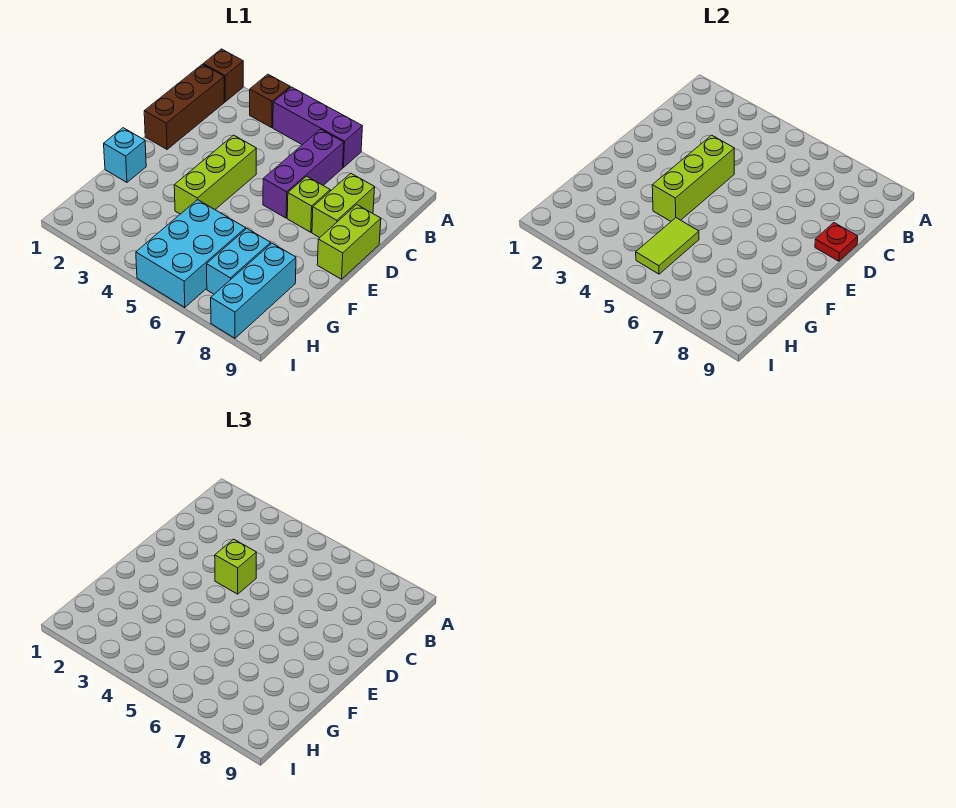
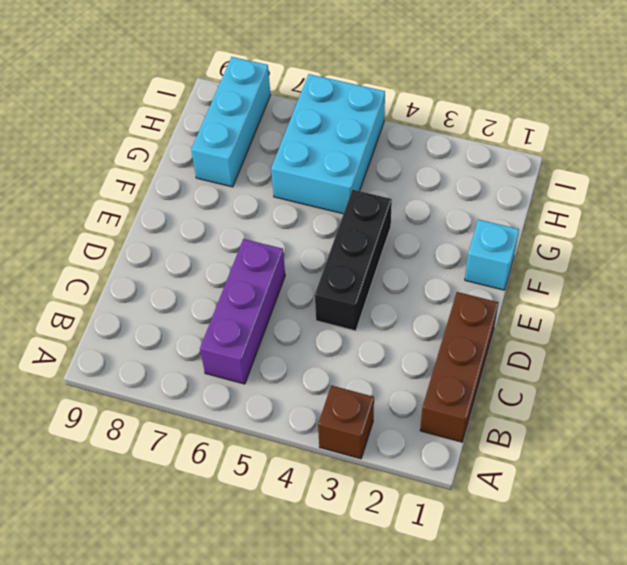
black 1x3 brick [315,190,392,331] -> lime 1x3 brick [174,135,256,214]
none -> brown 1x1 brick [203,49,243,102]
none -> purple 1x3 brick [273,87,362,167]
none -> lime 1x2 brick [312,173,375,238]

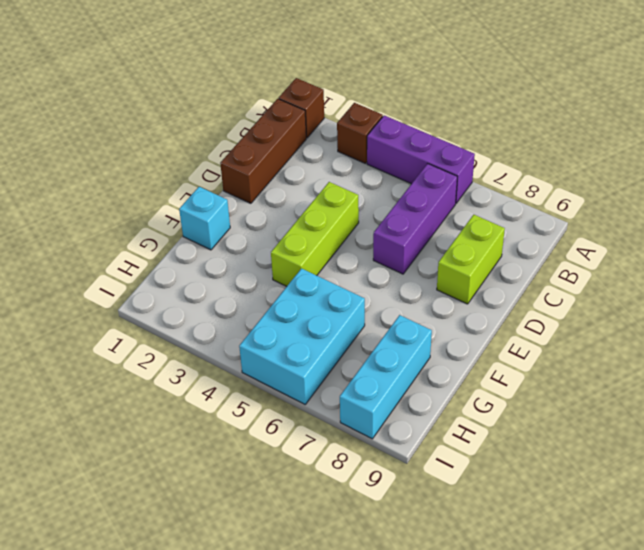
none -> lime 1x1 brick [287,176,330,232]
none -> lime 1x2 brick [317,205,381,279]
none -> cyan 1x2 brick [207,229,271,294]

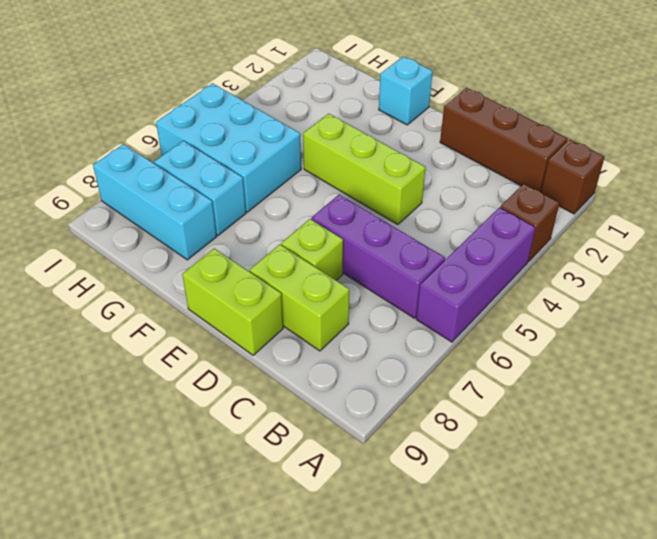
none -> lime 1x3 brick [652,135,734,221]
none -> red 1x1 plate [815,223,858,261]
none -> lime 1x2 tile [636,218,699,274]

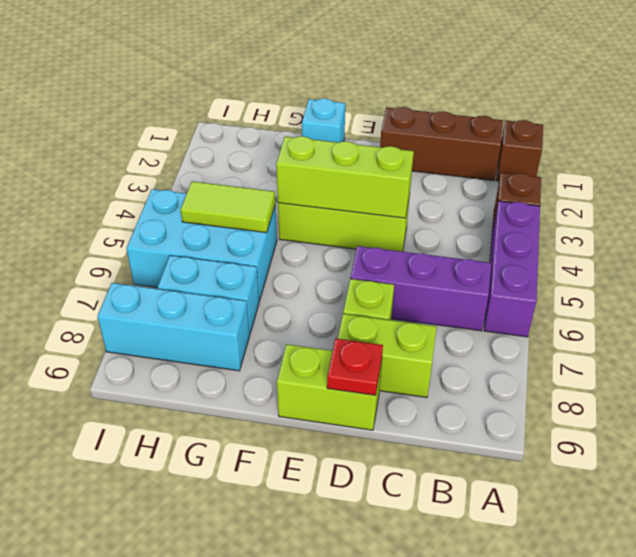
none -> lime 1x1 brick [215,539,256,594]

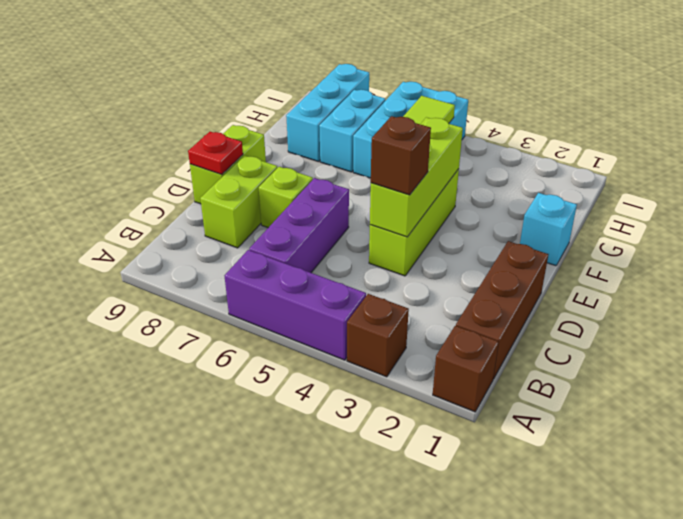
brown 1x1 brick [371,116,431,195] -> lime 1x1 brick [215,539,256,594]

